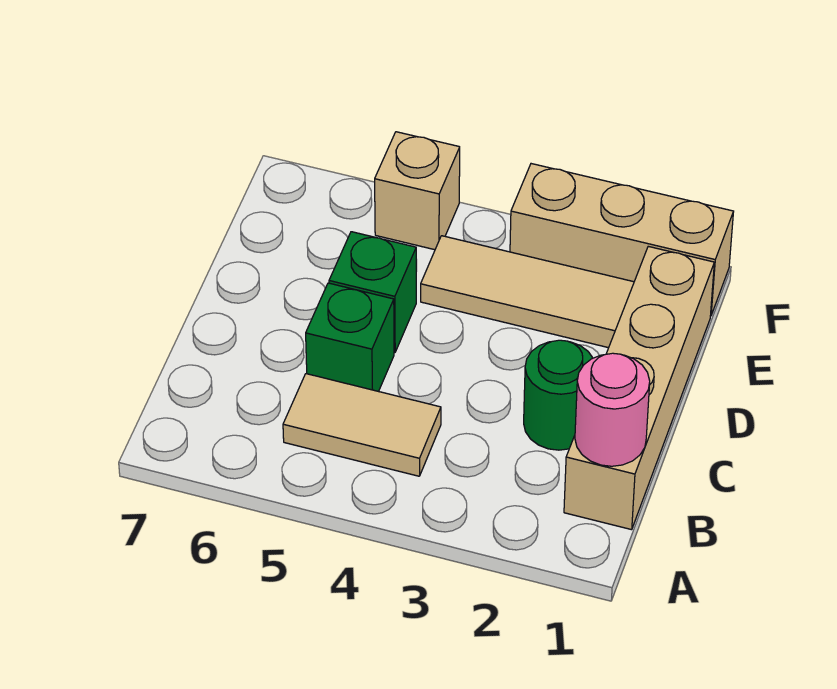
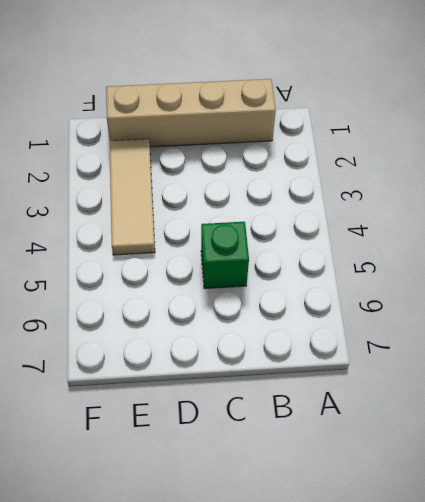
none -> tan 1x2 tile [283,374,441,476]
none -> green 1x1 round brick [524,340,593,450]

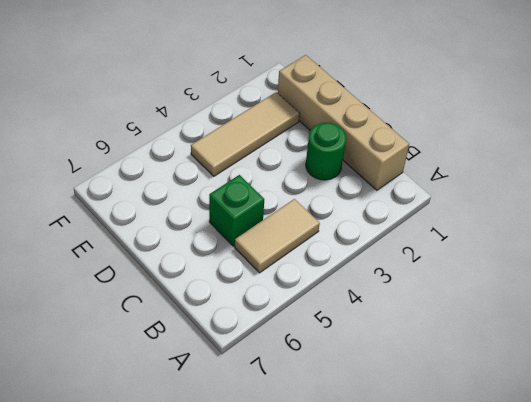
none -> green 1x1 brick [329,232,416,353]
none -> tan 1x3 brick [510,164,734,316]

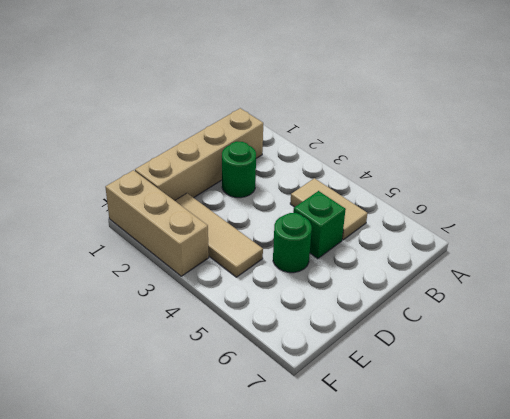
green 1x1 round brick [273,213,312,273] -> green 1x1 brick [329,232,416,353]
none -> tan 1x1 brick [375,132,460,250]
none -> pink 1x1 round brick [575,353,650,466]

